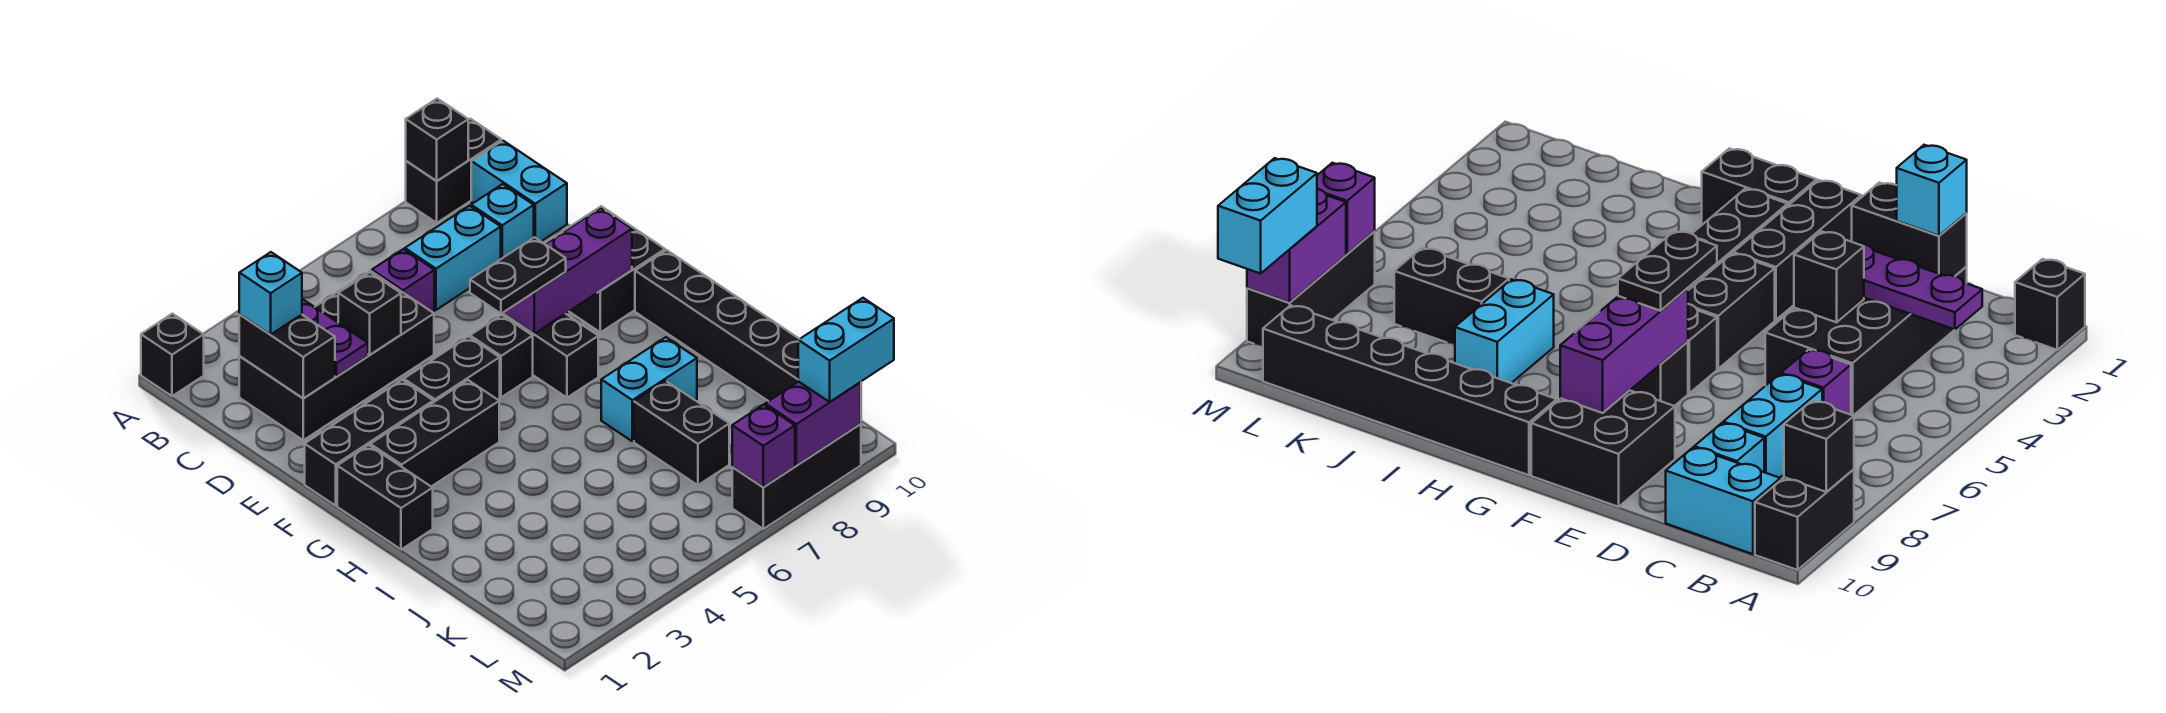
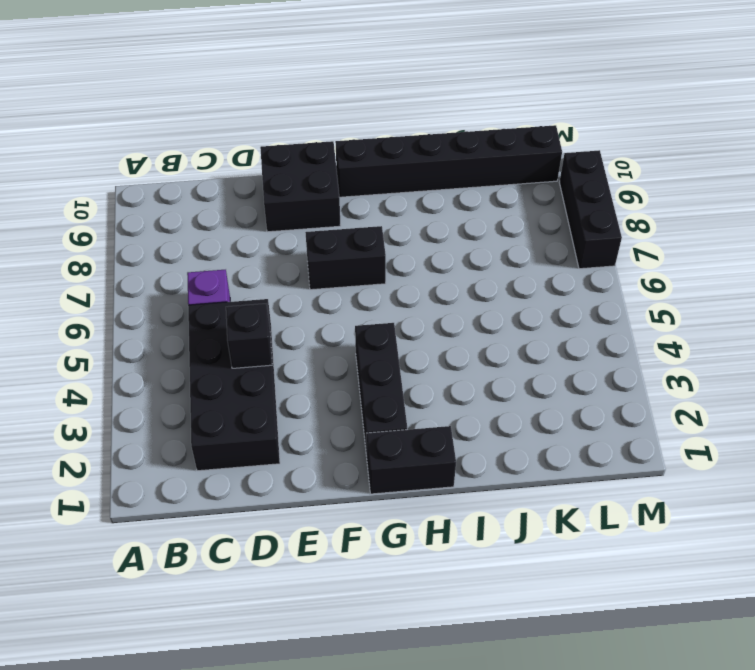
none -> black 1x1 brick [141,314,204,396]
none -> black 1x2 brick [406,119,501,223]
none -> cyan 1x2 brick [471,141,567,241]

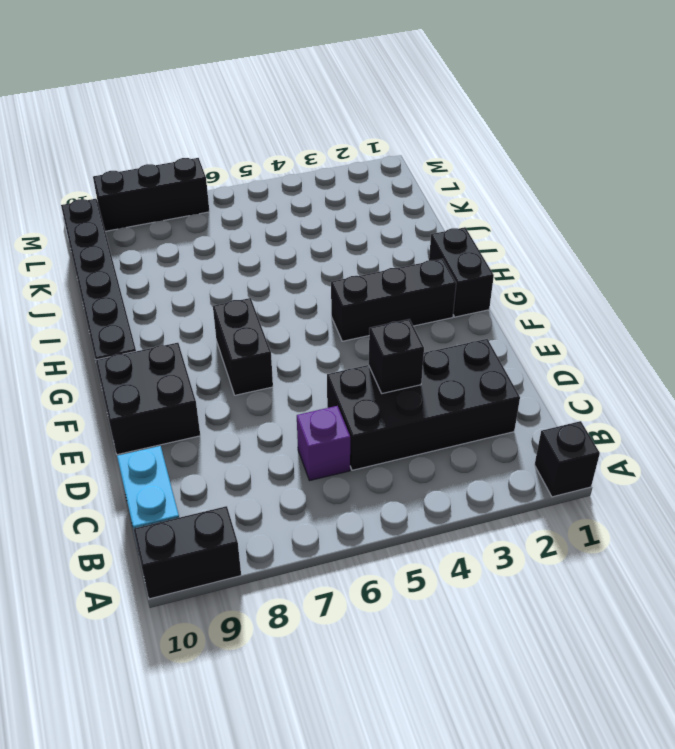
none -> cyan 1x2 brick [405,206,501,310]
none -> cyan 1x1 brick [471,184,534,259]
none -> black 1x3 brick [305,380,433,506]

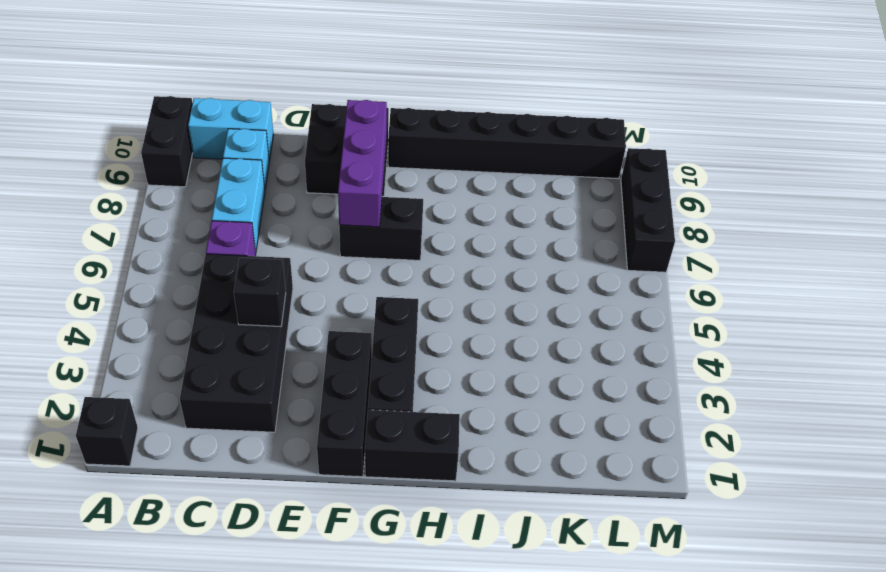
none -> black 1x2 brick [404,337,500,402]
none -> black 1x1 brick [470,315,533,397]
none -> cyan 1x2 brick [601,337,697,441]

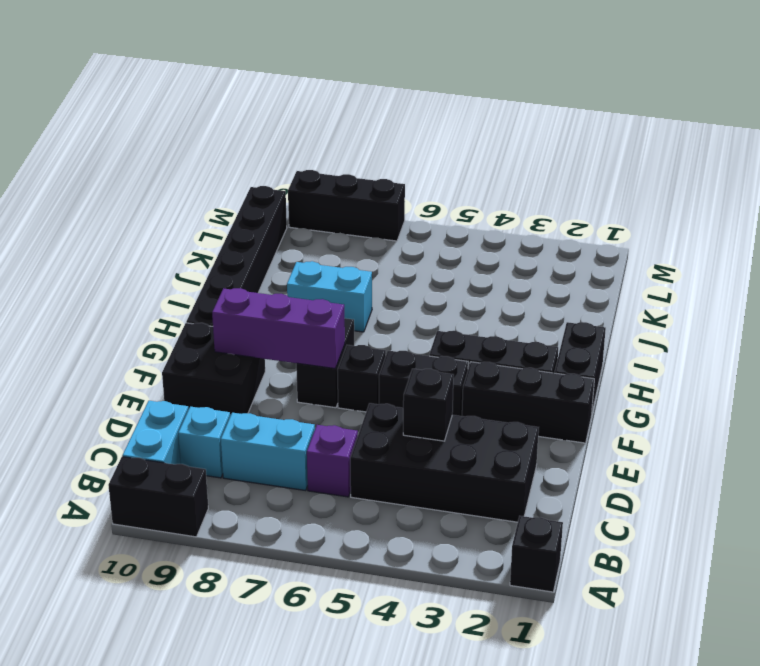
none -> black 1x2 brick [634,381,729,485]
none -> black 1x1 brick [406,99,468,181]
none -> purple 1x3 plate [302,299,368,377]

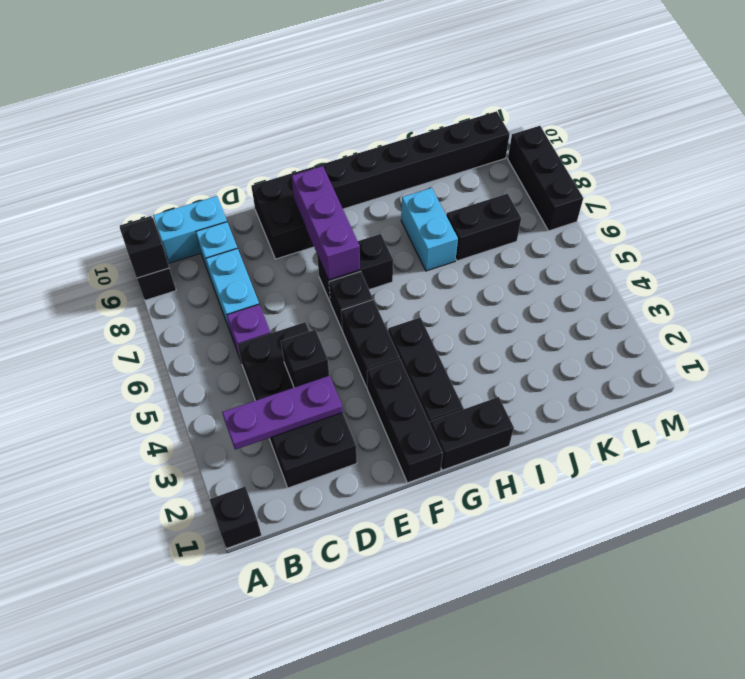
none -> black 1x2 brick [239,315,335,398]
none -> purple 1x1 brick [732,405,795,487]
none -> purple 1x2 brick [765,382,861,465]

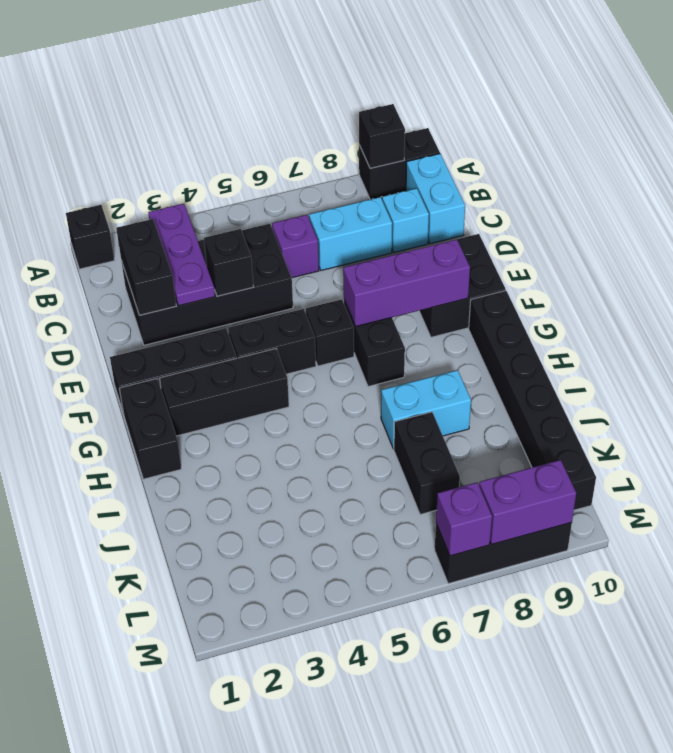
none -> cyan 1x1 brick [239,252,302,335]
none -> black 1x2 plate [470,237,566,314]
none -> cyan 1x2 brick [798,298,894,402]

